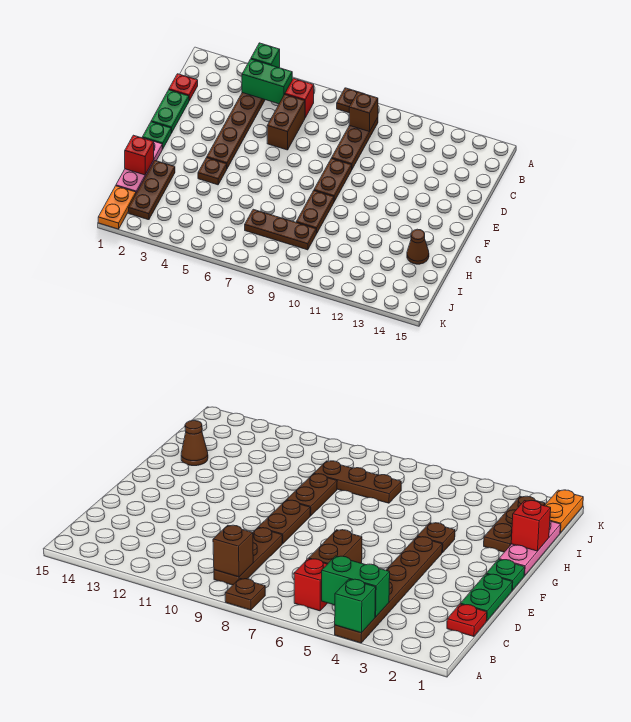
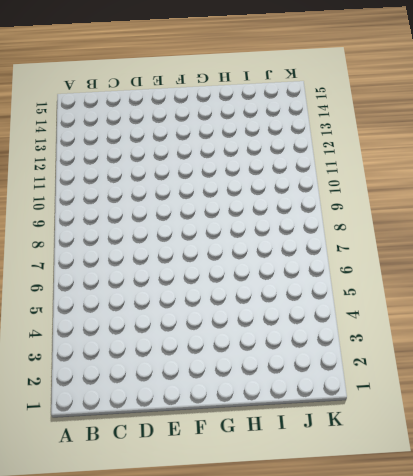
none -> brown 1x6 plate [207,93,265,168]
none -> brown 1x1 plate [337,88,357,113]
none -> red 1x1 brick [285,78,314,118]

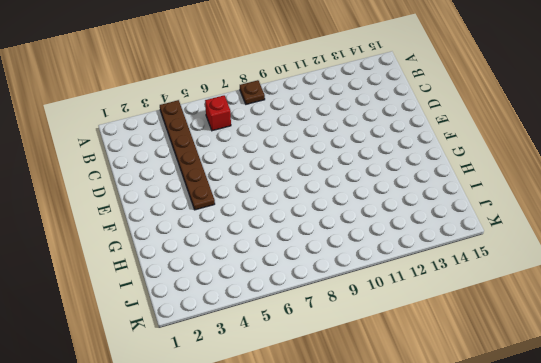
none -> brown 1x3 plate [332,117,378,169]
none -> red 1x1 plate [169,74,198,101]
none -> brown 1x2 brick [267,95,305,150]

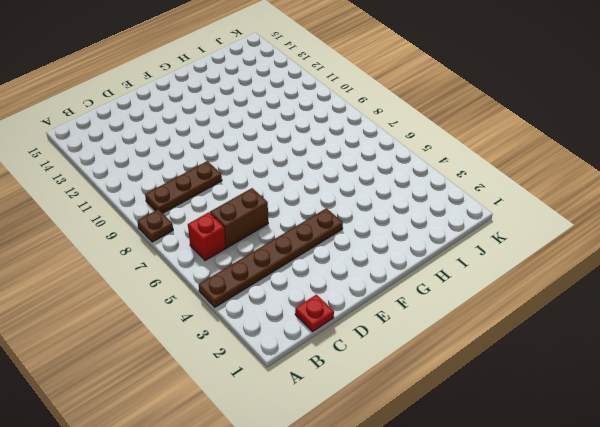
none -> green 1x2 plate [151,90,189,133]
none -> brown 1x2 plate [314,158,352,201]
none -> green 1x1 plate [142,122,171,149]

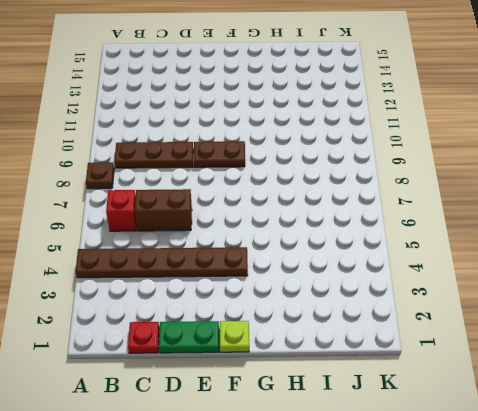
lime 1x1 plate [220,321,249,352] -> green 1x1 plate [142,122,171,149]
none -> pink 1x3 plate [116,142,162,193]
none -> brown 1x1 plate [198,158,227,185]
none -> brown 1x2 plate [296,191,334,234]

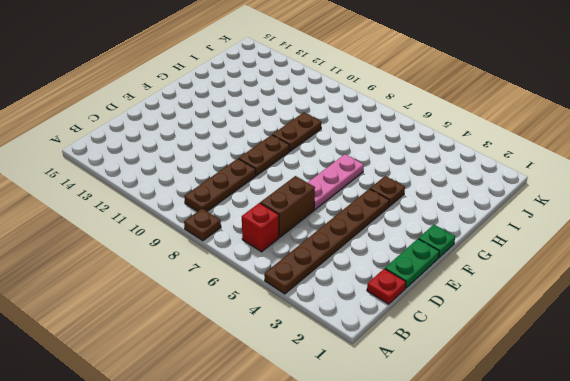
pink 1x3 plate [308,154,364,210] -> pink 1x3 plate moved to [116,142,162,193]
none -> brown 1x3 plate [129,161,175,220]
none -> brown 1x1 cone [407,229,429,264]
none -> brown 1x3 plate [245,209,316,250]

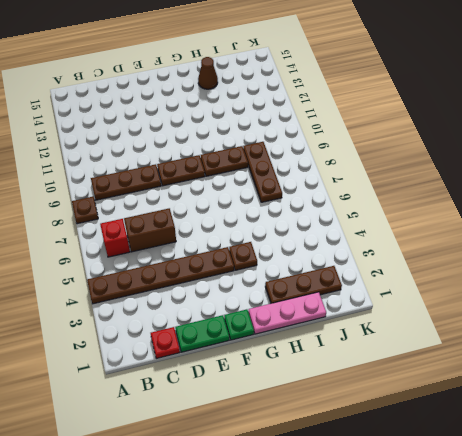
none -> orange 1x2 plate [98,186,136,229]
none -> green 1x1 brick [251,43,280,68]
none -> green 1x2 brick [242,59,292,104]

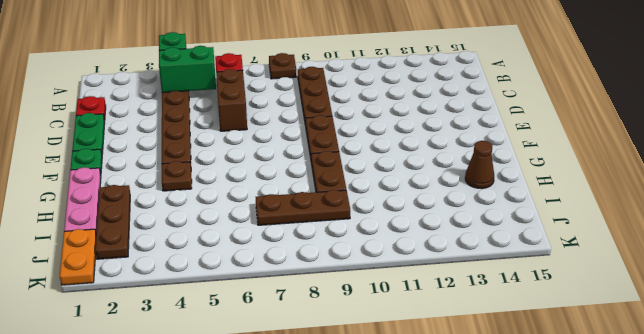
none -> brown 1x1 brick [349,92,378,132]
none -> red 1x1 brick [125,135,154,175]

